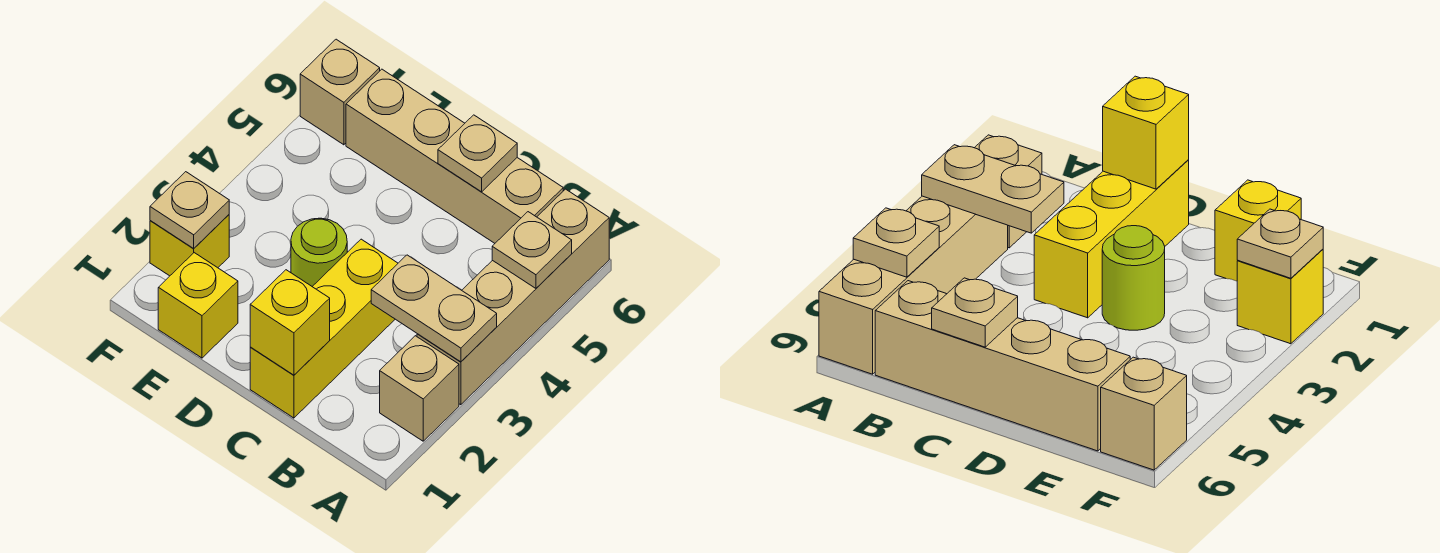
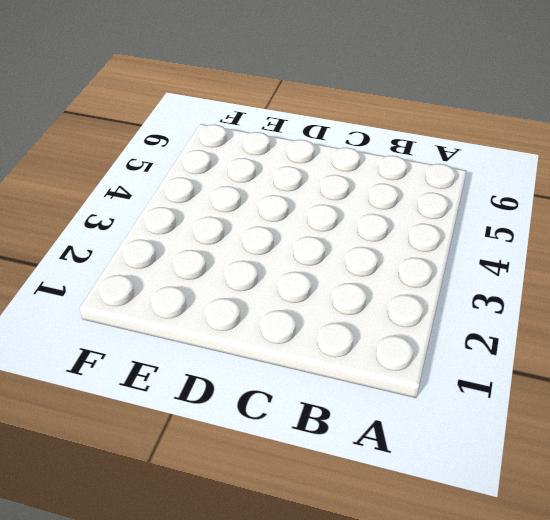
none -> tan 1x1 brick [380,336,459,441]
none -> tan 1x4 brick [417,189,609,405]
none -> tan 1x4 brick [346,69,563,243]

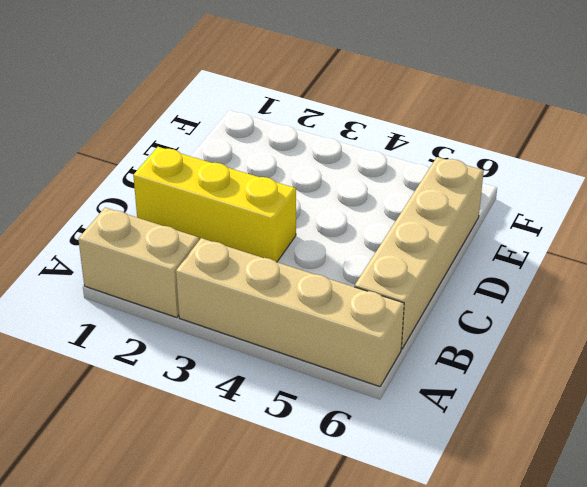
tan 1x2 brick [78,207,199,318] -> tan 1x1 brick [380,336,459,441]
none -> lime 1x1 round brick [291,218,347,286]
none -> yellow 1x1 brick [158,253,238,358]
none -> yellow 1x1 brick [150,215,229,276]

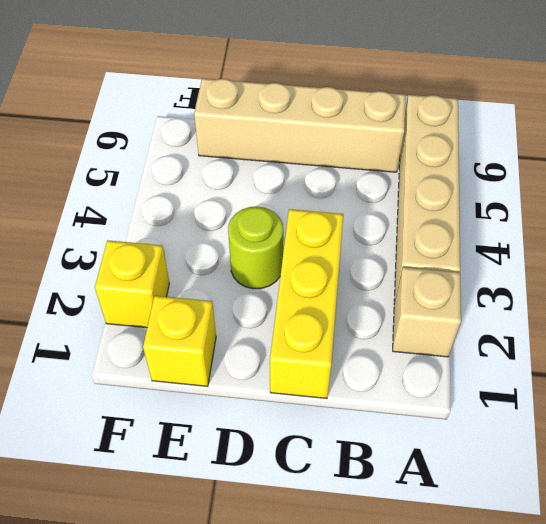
none -> tan 1x1 brick [300,39,380,145]
none -> tan 1x2 plate [371,255,497,362]
none -> tan 1x1 plate [492,212,572,288]

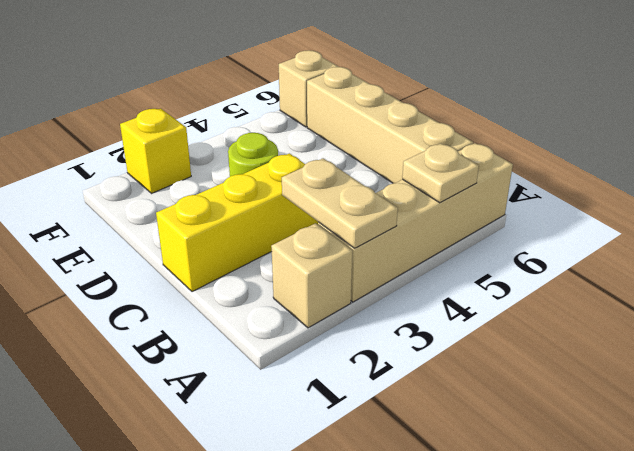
none -> yellow 1x1 brick [158,253,238,358]
none -> yellow 1x1 brick [250,270,330,375]
none -> tan 1x1 plate [438,115,517,192]

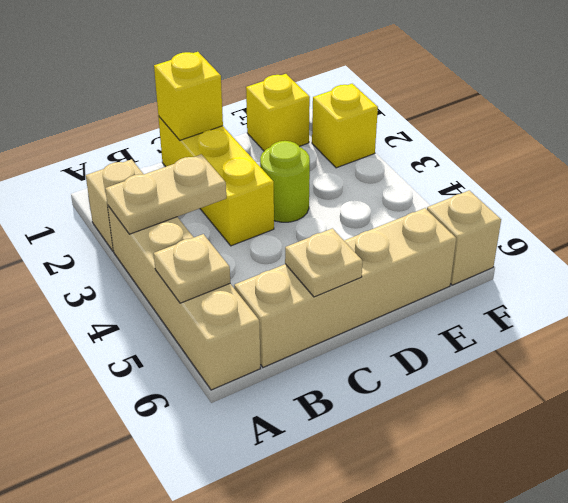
none -> tan 1x1 plate [150,172,229,248]

